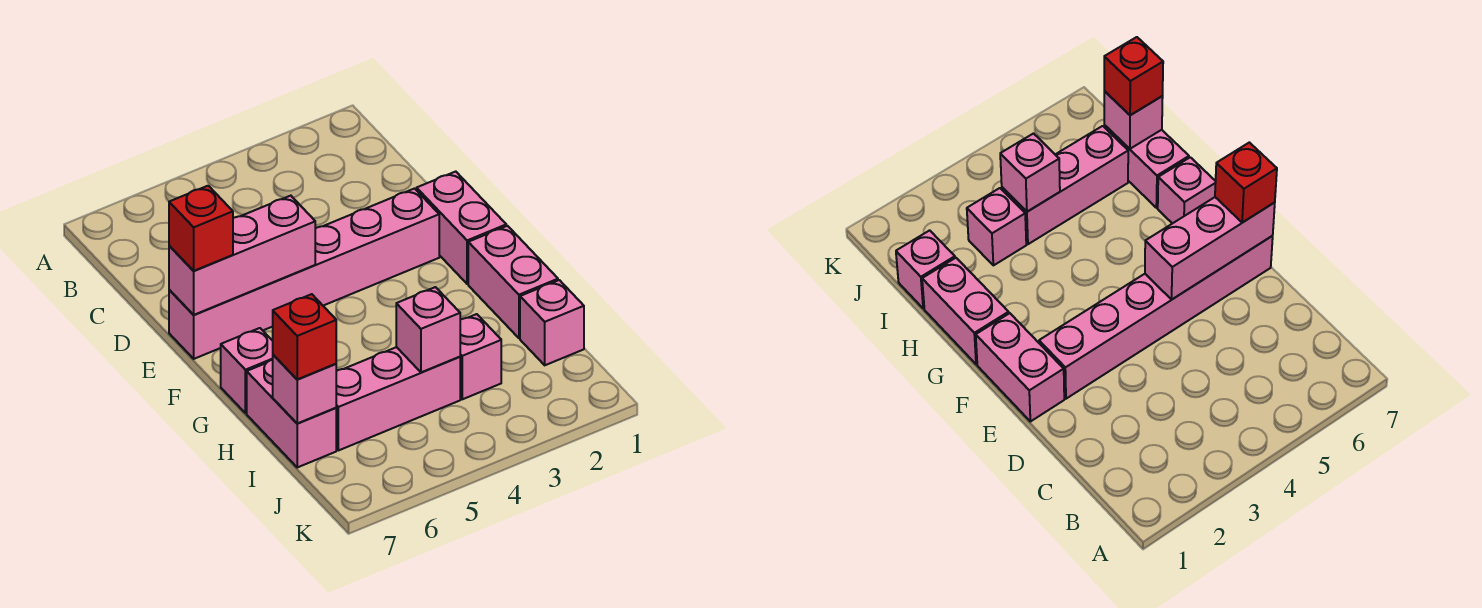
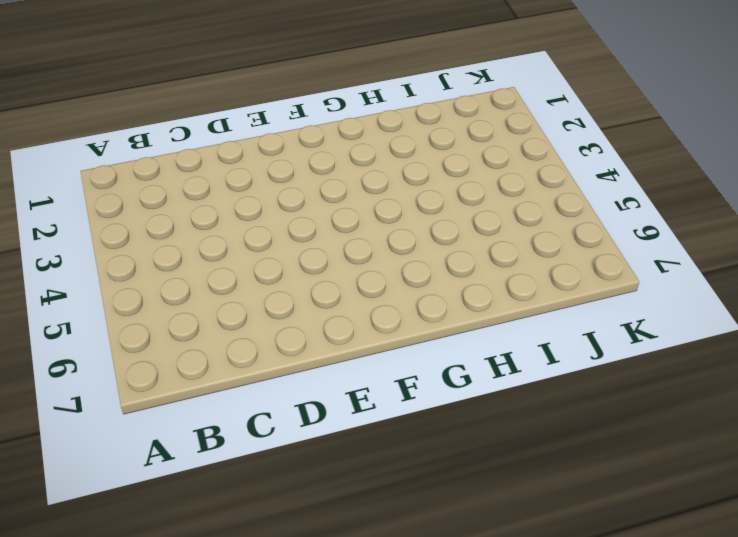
none -> pink 1x2 brick [417,172,506,284]
none -> pink 1x6 brick [169,189,439,359]
none -> pink 1x2 brick [468,226,558,338]

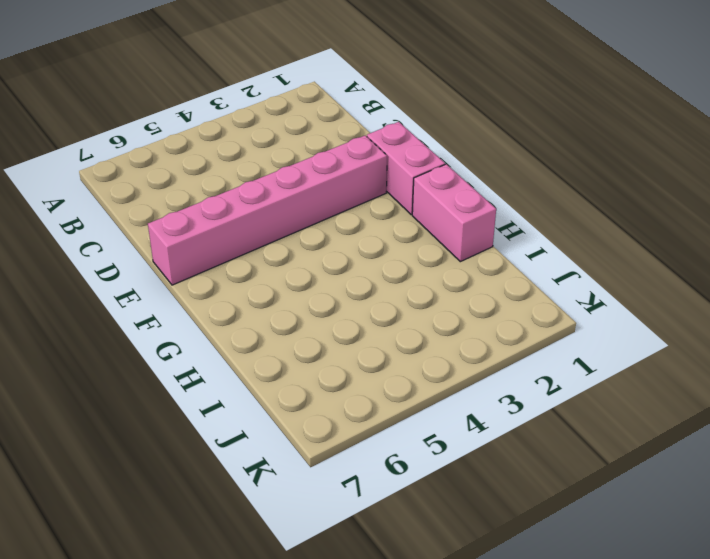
none -> pink 1x1 brick [221,328,273,413]
none -> pink 1x2 brick [247,360,336,467]
none -> pink 1x1 brick [520,280,584,365]

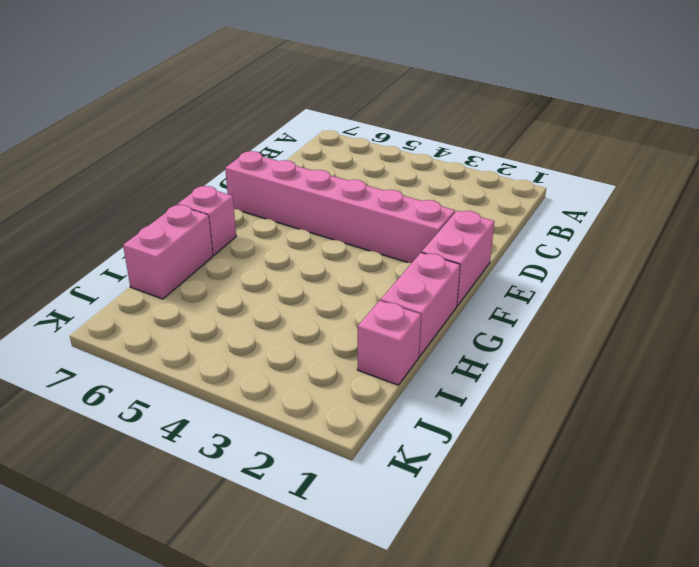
none -> pink 1x1 brick [460,314,501,399]
none -> pink 1x3 brick [336,347,460,450]
none -> pink 1x3 brick [169,196,315,315]

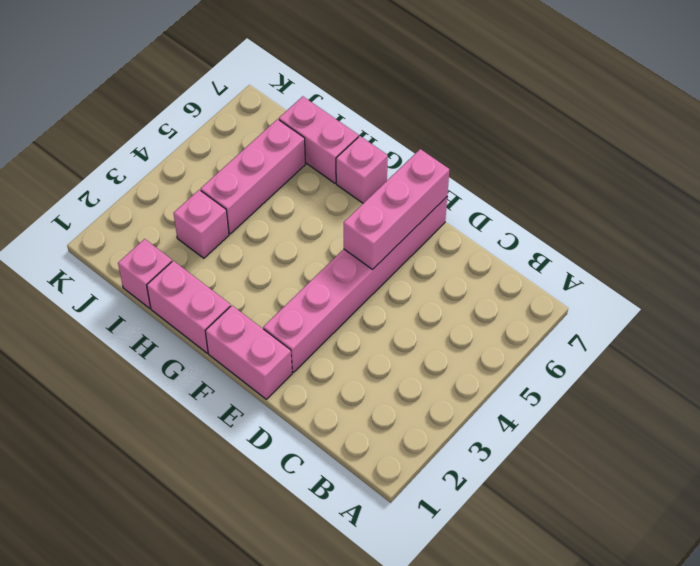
none -> pink 1x1 brick [396,287,460,373]
none -> pink 1x1 brick [273,355,336,423]
none -> red 1x1 brick [169,186,233,271]

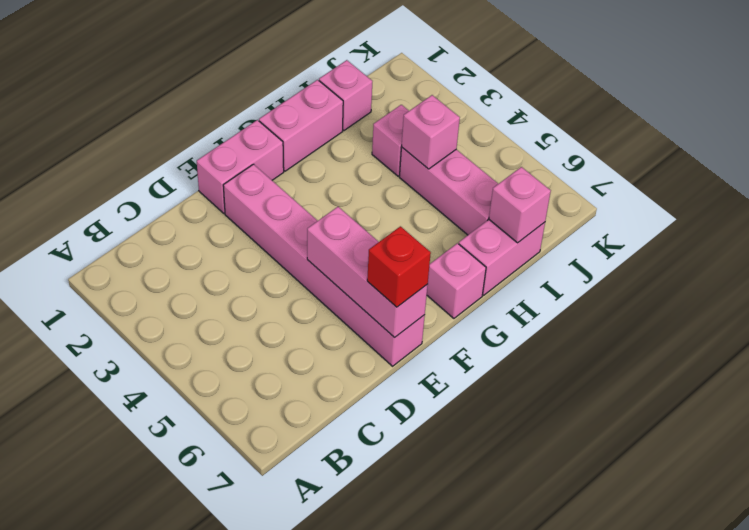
none -> red 1x1 brick [273,294,336,380]

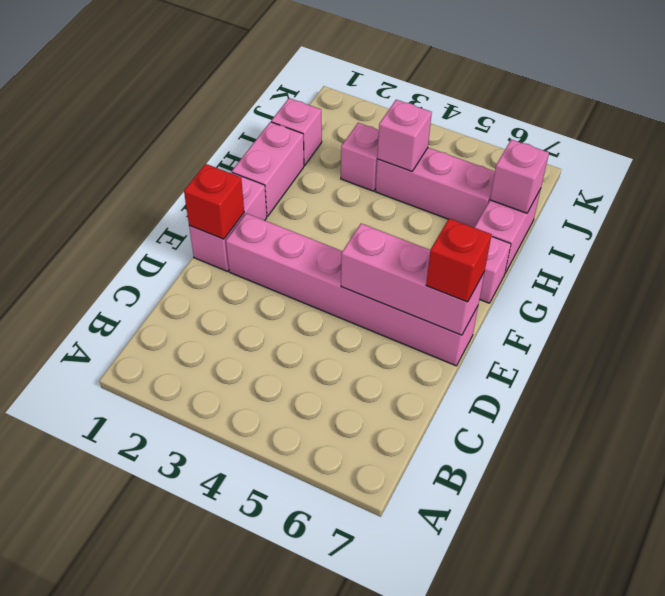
red 1x1 brick [184,164,244,239] -> red 1x1 brick moved to [273,294,336,380]

